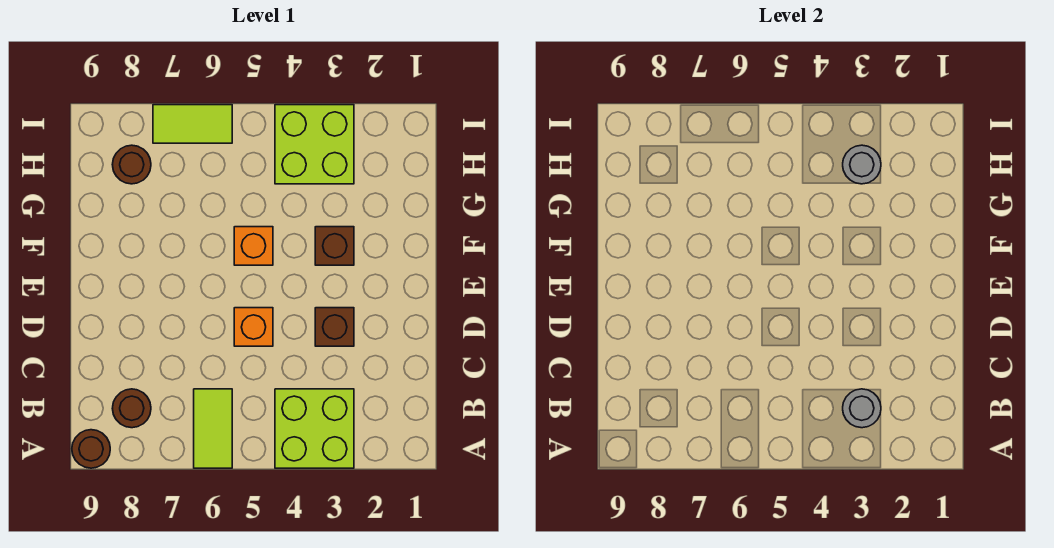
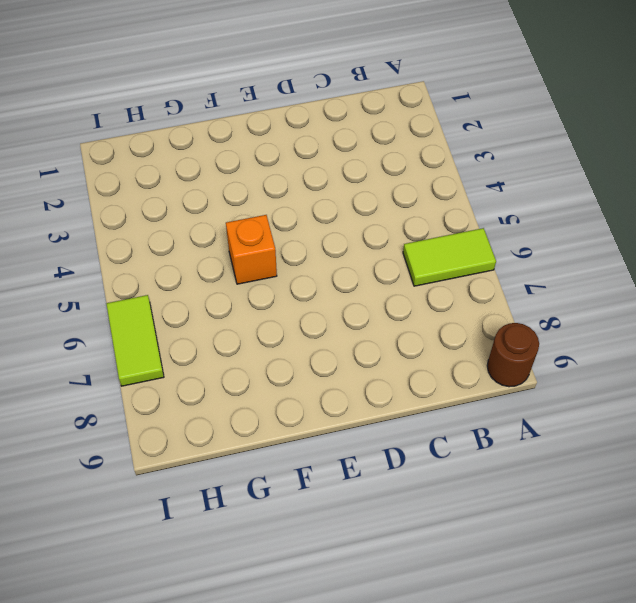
none -> lime 2x2 brick [275,389,354,468]
none -> brown 1x1 round brick [112,389,151,428]
none -> brown 1x1 brick [315,308,354,346]

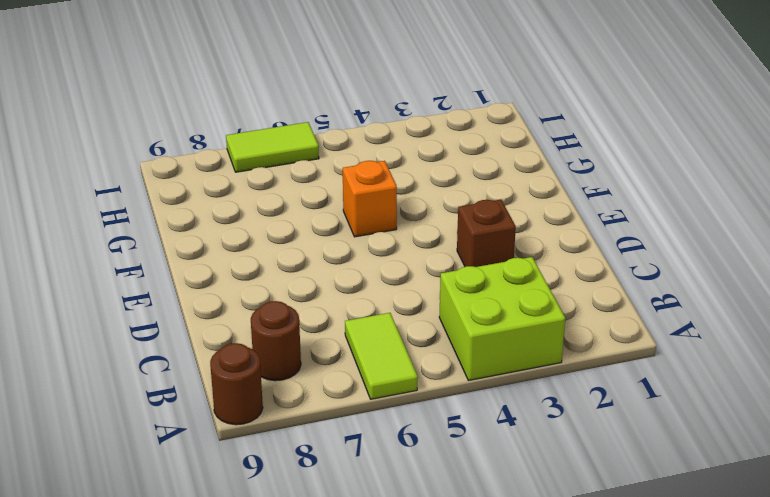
none -> orange 1x1 brick [234,308,273,346]
none -> brown 1x1 brick [315,227,354,265]
none -> lime 2x2 brick [275,105,354,184]

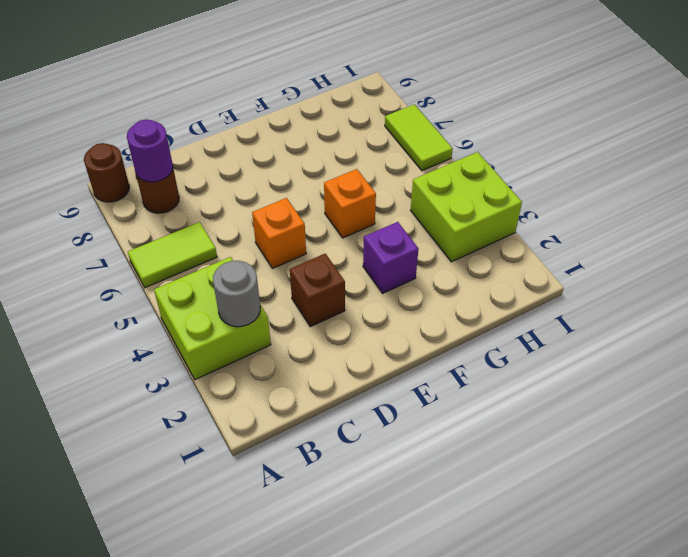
purple 1x1 round brick [127,119,173,182] -> none
purple 1x1 brick [363,222,419,293] -> brown 1x1 brick [315,227,354,265]
none -> brown 1x1 round brick [112,145,151,184]
none -> grey 1x1 round brick [843,145,881,184]

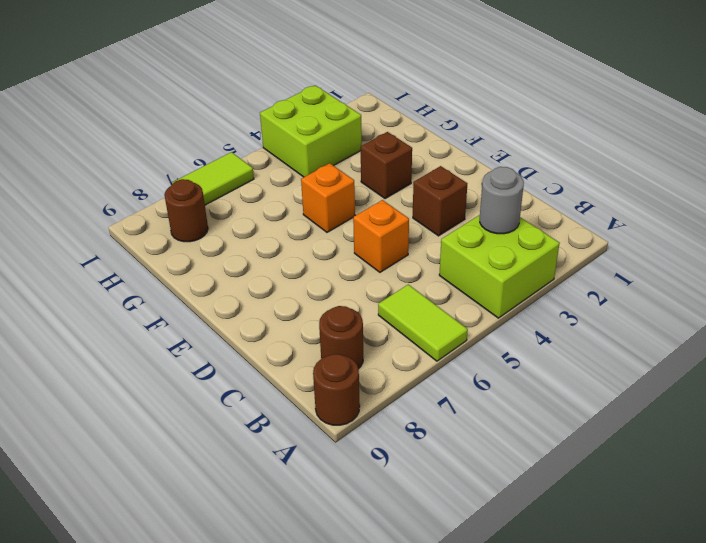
none -> grey 1x1 round brick [843,145,881,184]

